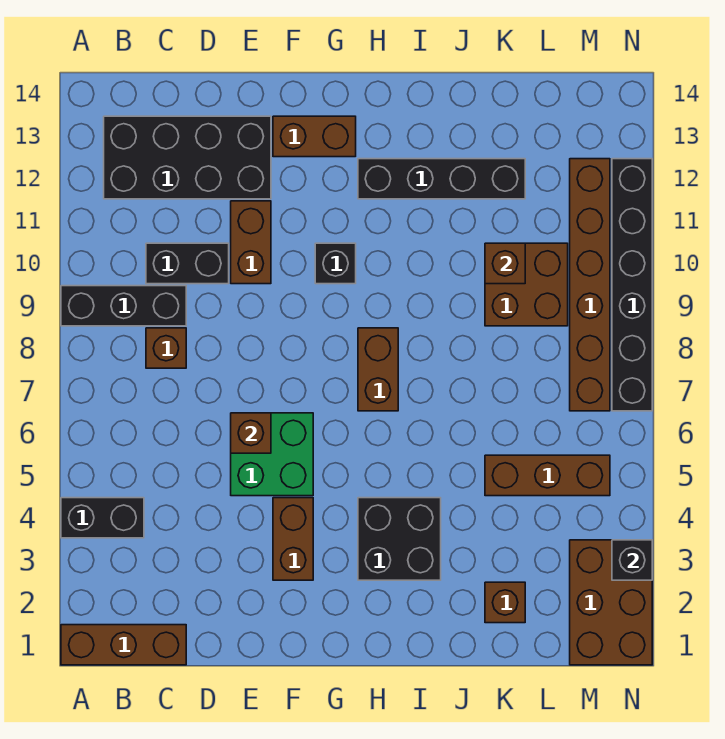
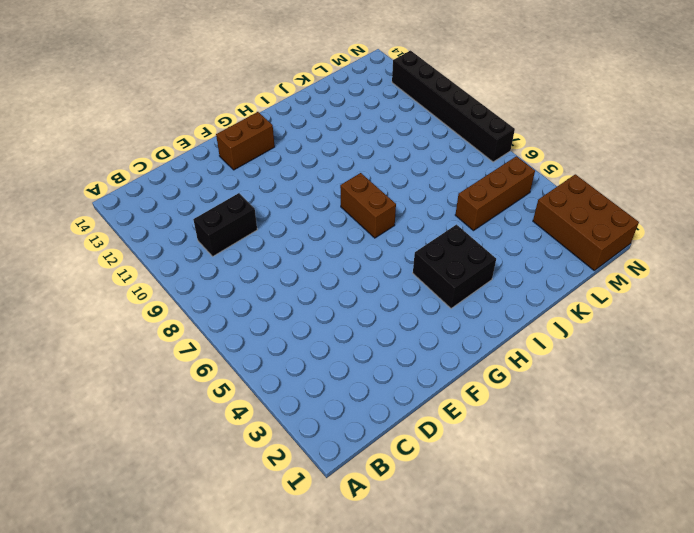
none -> brown 1x3 brick [61,625,186,665]
none -> black 1x2 brick [61,498,144,538]
none -> black 1x3 brick [61,286,186,326]

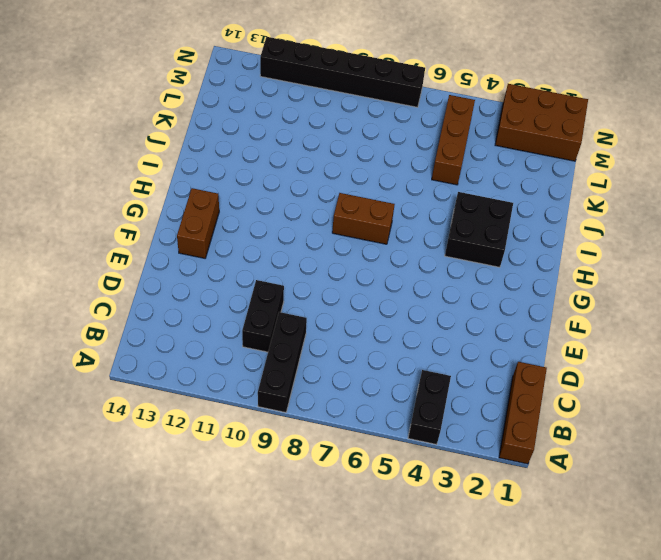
none -> black 2x4 brick [104,116,271,199]
none -> brown 1x1 brick [146,328,186,368]
none -> green 2x2 brick [231,413,313,496]

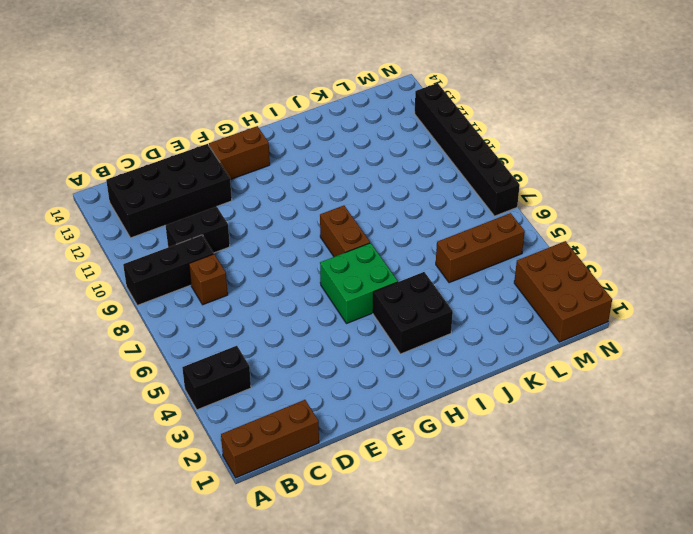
green 2x2 brick [320,243,398,324] -> green 2x2 brick moved to [231,413,313,496]
none -> brown 1x2 brick [231,201,271,284]
none -> brown 1x2 brick [273,498,313,580]
none -> black 1x1 brick [315,243,356,284]

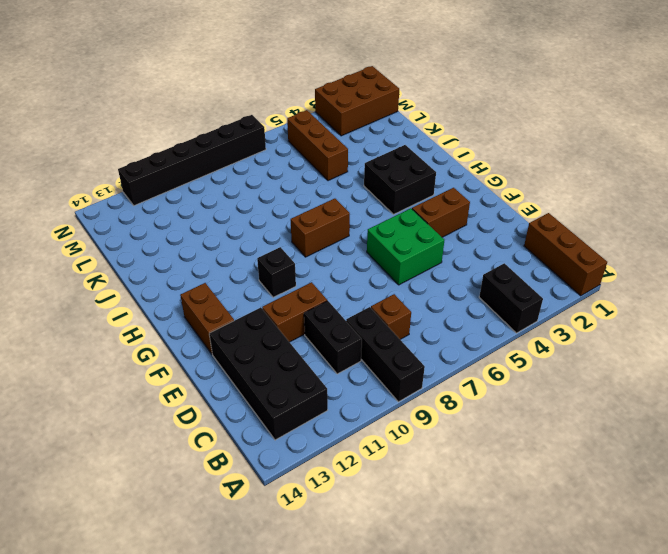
none -> black 1x4 brick [358,159,525,199]
none -> brown 1x1 brick [485,582,525,623]
none -> brown 2x2 brick [485,243,568,326]

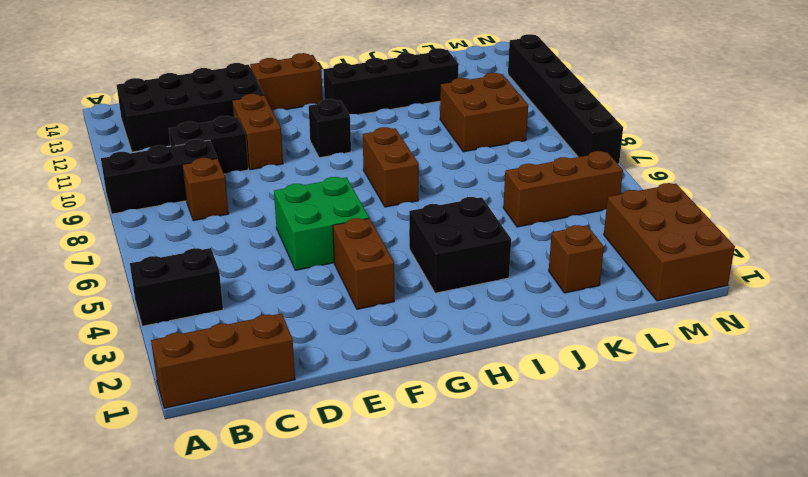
none -> brown 1x6 brick [570,159,610,411]
none -> brown 1x1 brick [231,413,271,453]
none -> brown 1x1 brick [485,243,525,284]

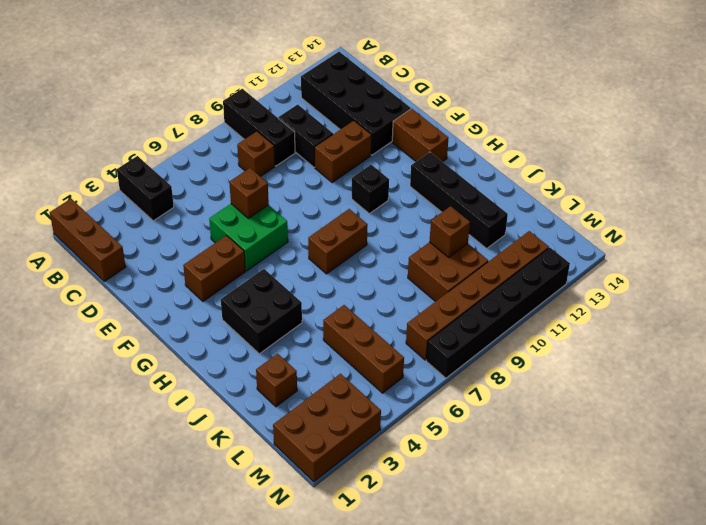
none -> black 1x1 brick [612,540,652,580]

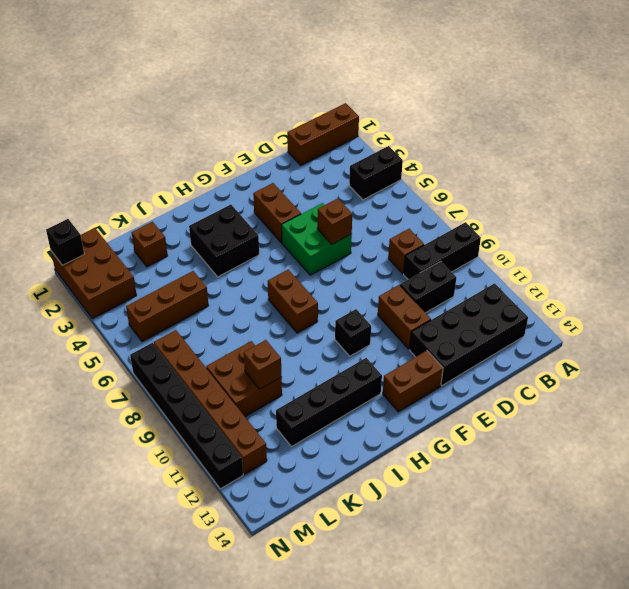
black 1x1 brick [46,219,84,265] -> black 1x1 brick moved to [612,540,652,580]

